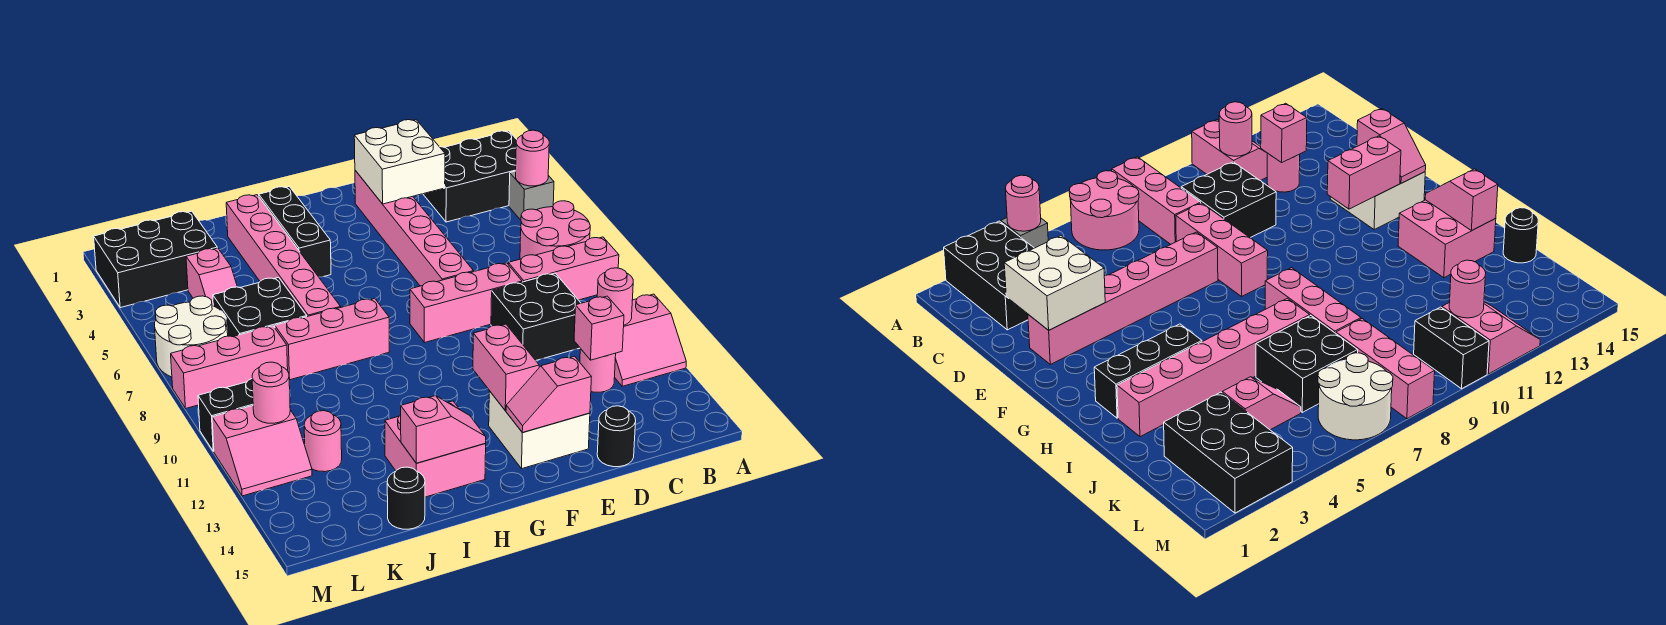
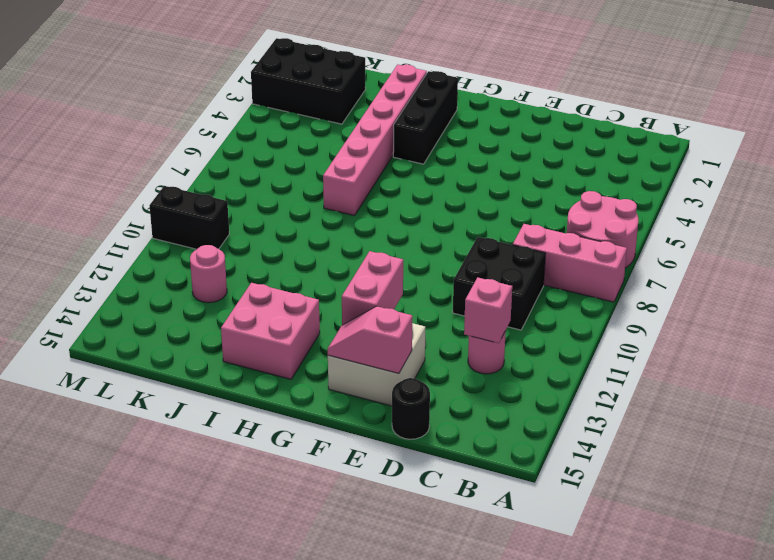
none -> black 2x3 brick [423,131,517,222]
none -> grey 1x1 brick [509,171,554,220]
none -> pink 2x2 slope [615,294,686,386]
none -> pink 1x3 brick [410,263,522,343]

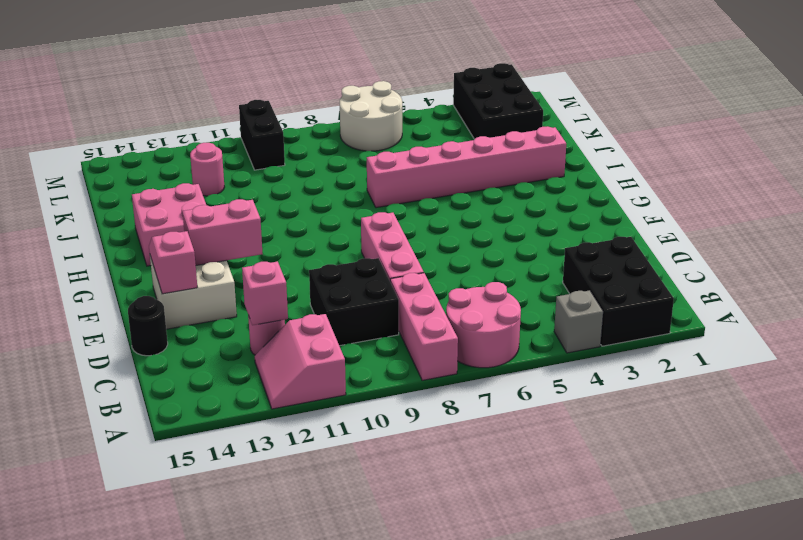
none -> pink 1x6 brick [355,170,474,286]
none -> black 1x3 brick [259,187,331,277]
none -> pink 1x3 brick [275,298,389,380]
none -> black 2x2 brick [213,277,307,337]

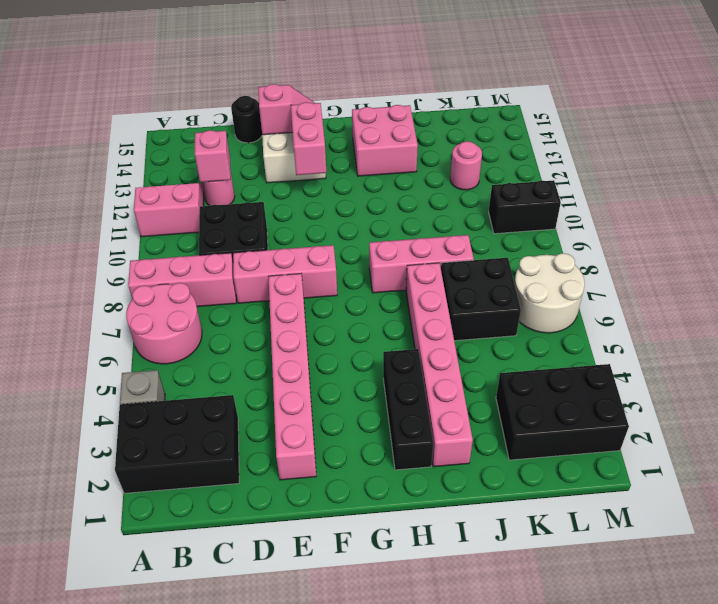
none -> black 1x1 round brick [387,467,425,529]
none -> pink 1x2 slope [186,248,237,306]
none -> pink 1x3 brick [171,326,288,408]
none -> pink 2x2 slope [212,406,312,496]

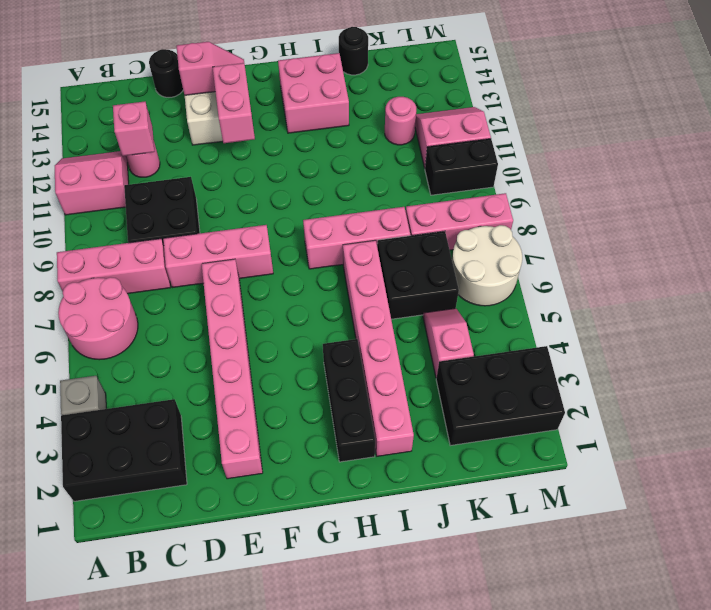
none -> pink 1x1 round brick [516,130,549,186]
none -> pink 1x1 round brick [597,268,633,325]
none -> white 2x2 brick [354,120,445,204]
none -> pink 1x2 slope [401,396,486,463]

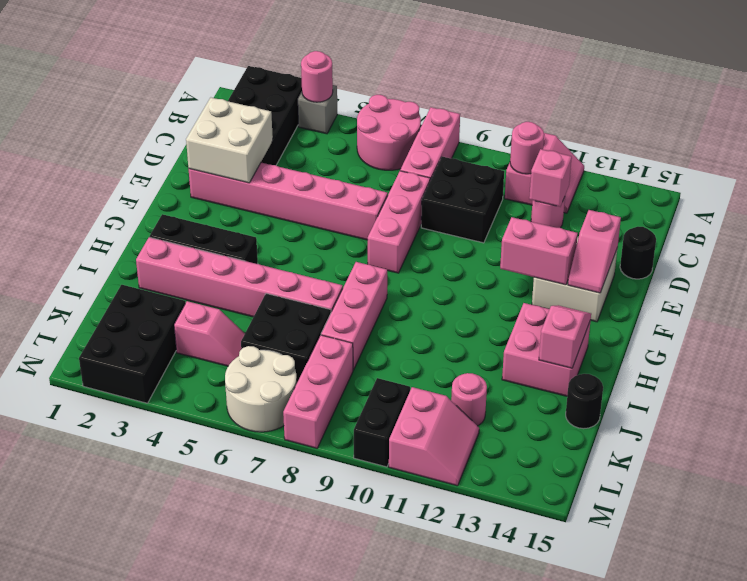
none -> pink 1x1 round brick [252,362,290,423]

